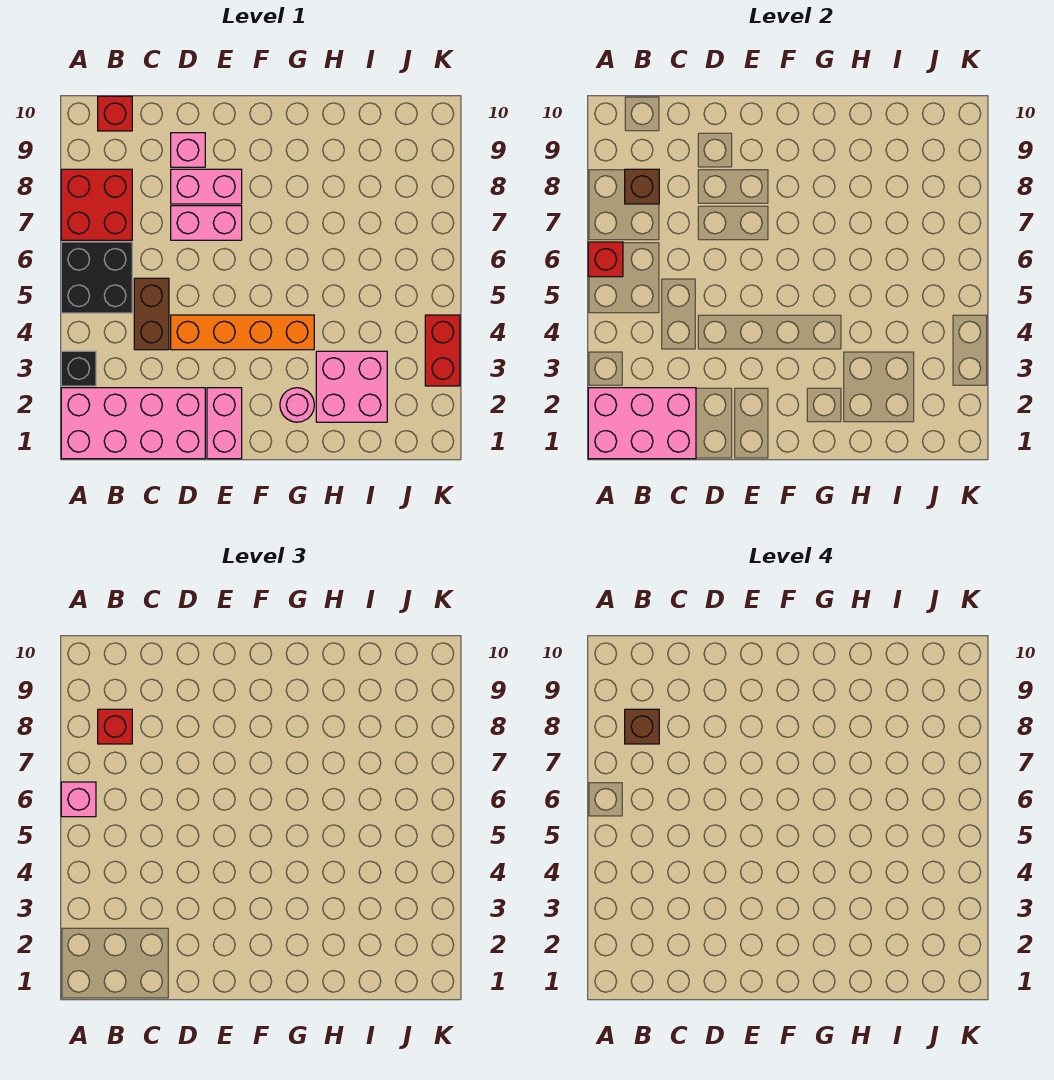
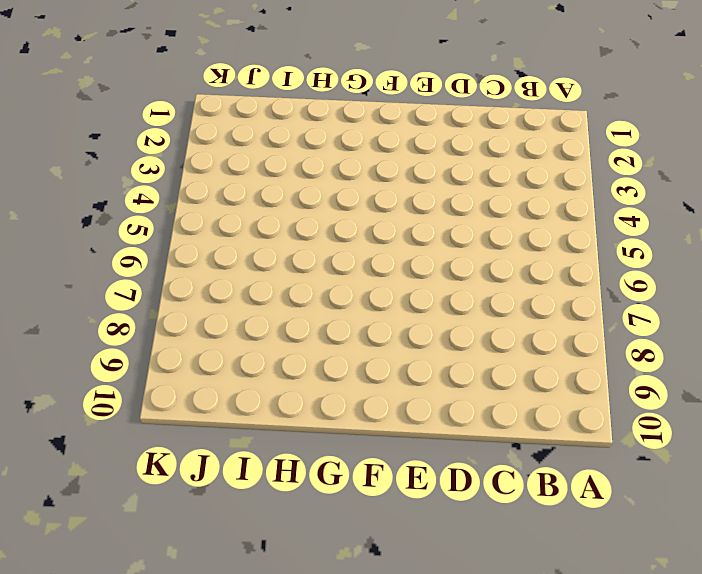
none -> pink 2x4 brick [61,388,205,459]
none -> black 1x1 brick [61,351,96,386]
none -> black 2x2 brick [61,242,132,313]

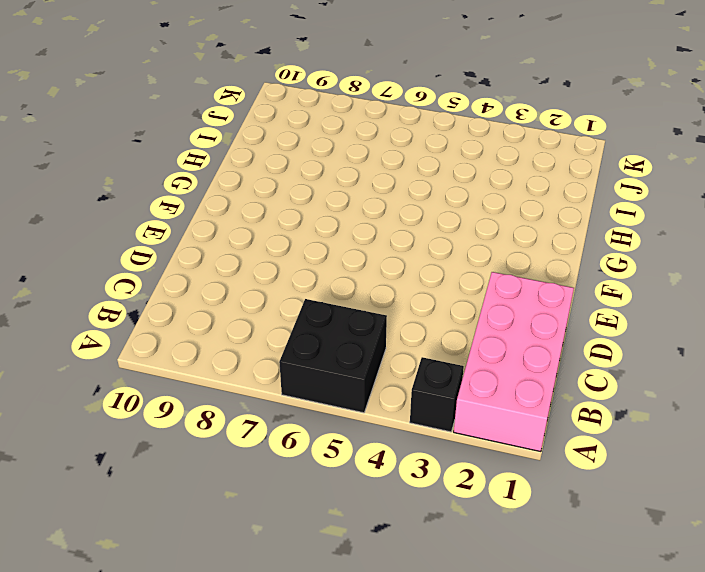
none -> red 2x2 brick [61,169,132,240]
none -> red 1x1 brick [98,96,132,131]
none -> brown 1x2 brick [134,278,169,350]

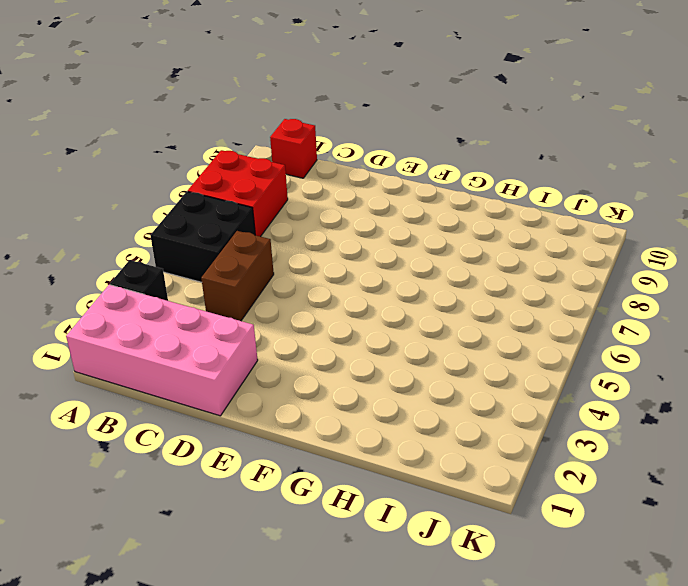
none -> orange 1x4 brick [171,315,314,350]
none -> pink 1x2 brick [171,206,242,240]
none -> pink 1x2 brick [171,169,242,204]

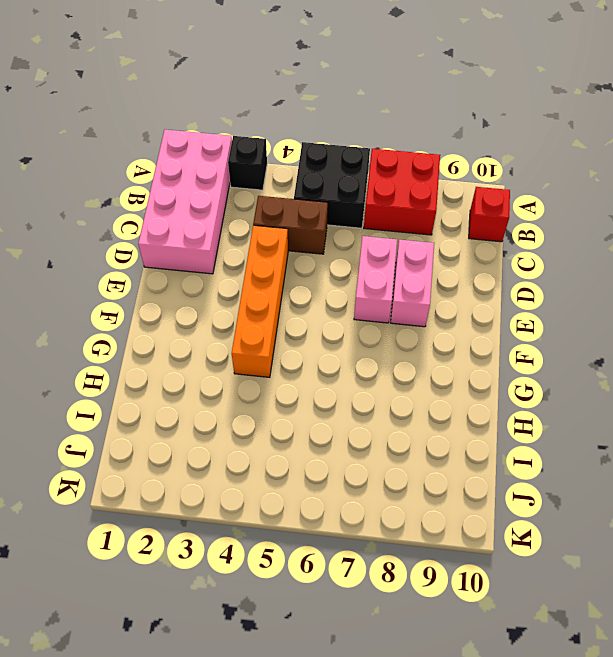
none -> pink 1x1 brick [171,133,205,167]
none -> pink 1x2 brick [207,388,242,459]
none -> pink 1x1 round brick [280,388,314,422]

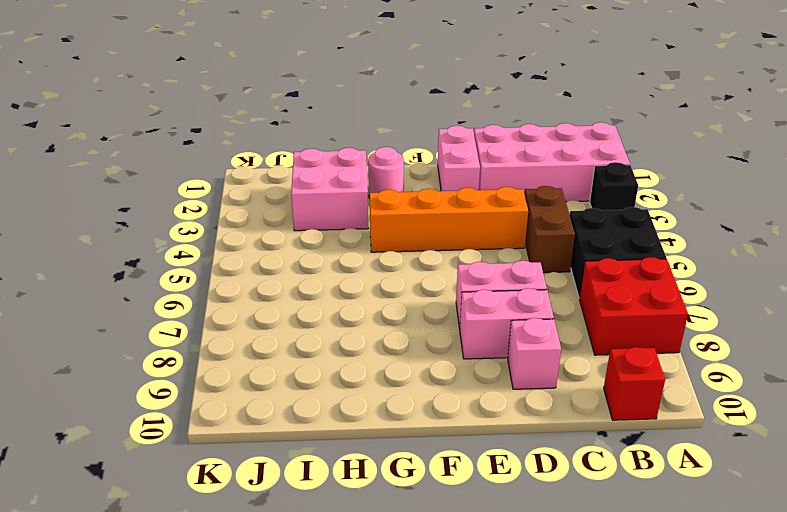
none -> red 1x2 brick [425,315,460,386]
none -> pink 2x3 brick [588,388,696,459]
none -> red 1x1 brick [588,242,623,277]

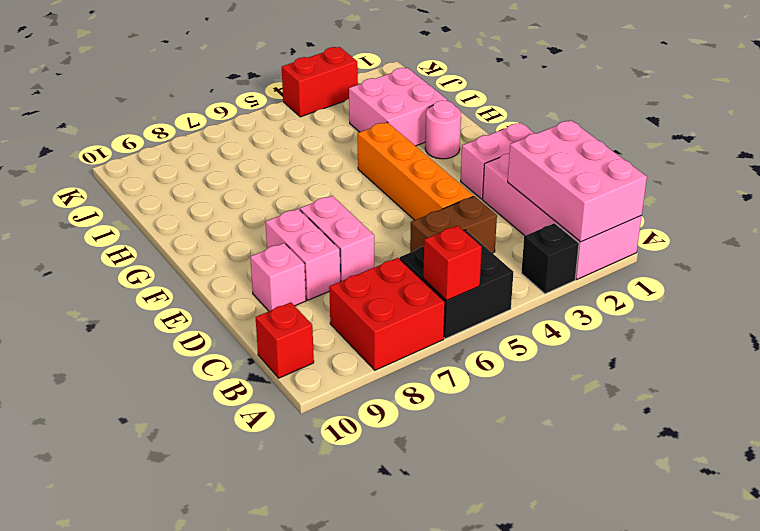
none -> brown 1x1 brick [625,169,659,204]
none -> pink 1x1 brick [61,782,96,817]
none -> red 1x1 brick [98,709,132,744]

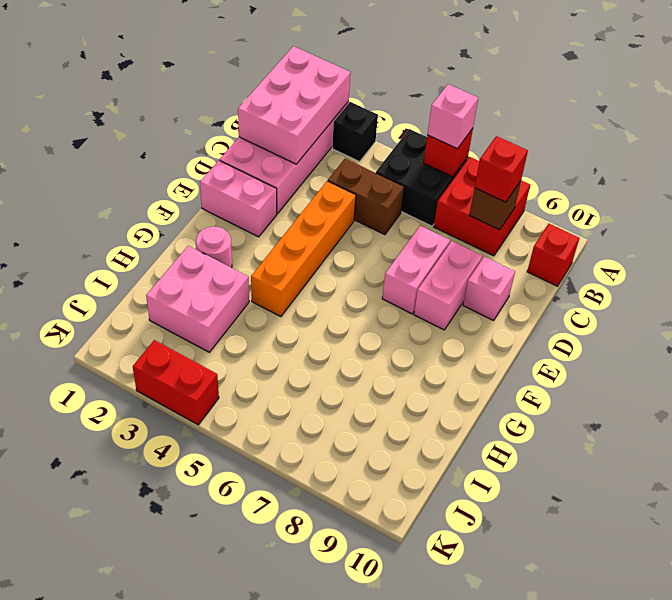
none -> brown 1x1 brick [625,709,659,744]

